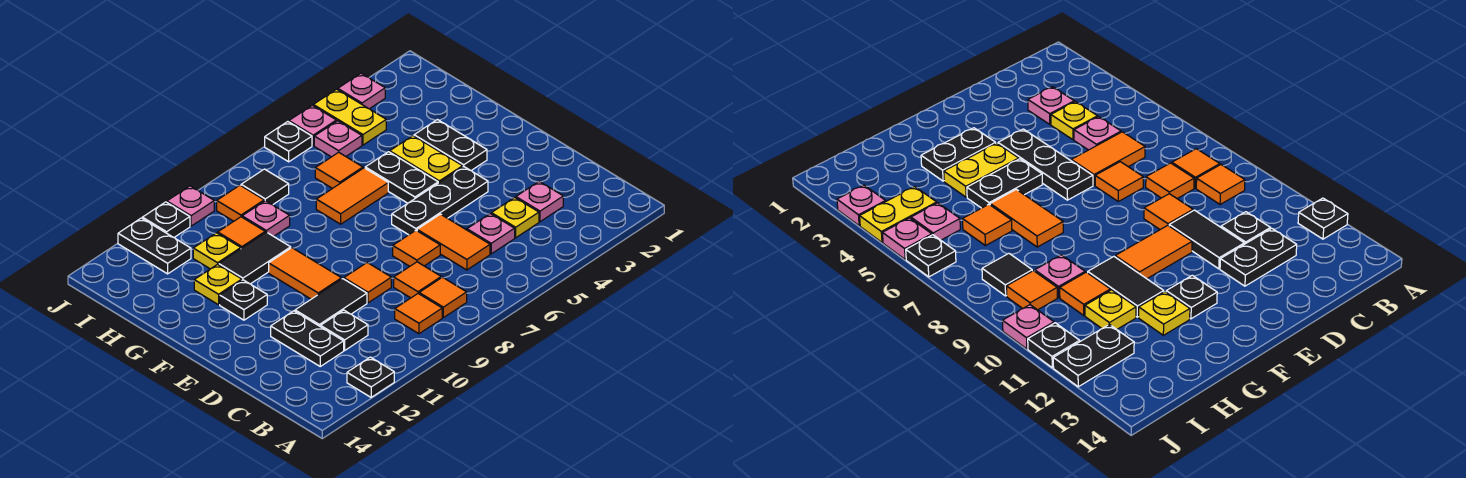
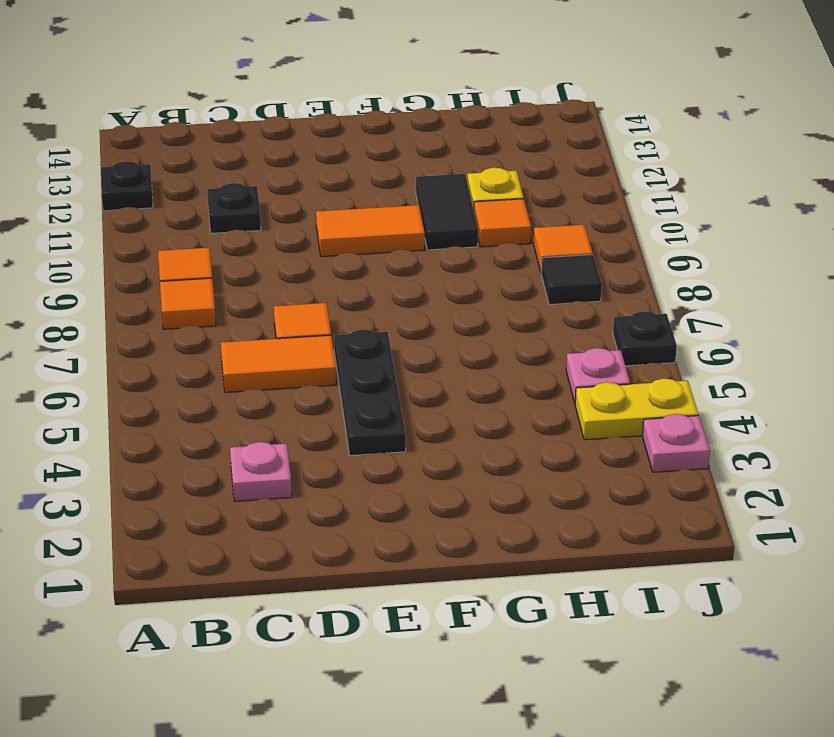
none -> yellow 1x1 plate [491,197,539,238]
none -> pink 1x1 plate [467,214,515,254]
none -> orange 1x1 tile [394,262,441,298]
none -> black 1x2 plate [271,311,344,366]

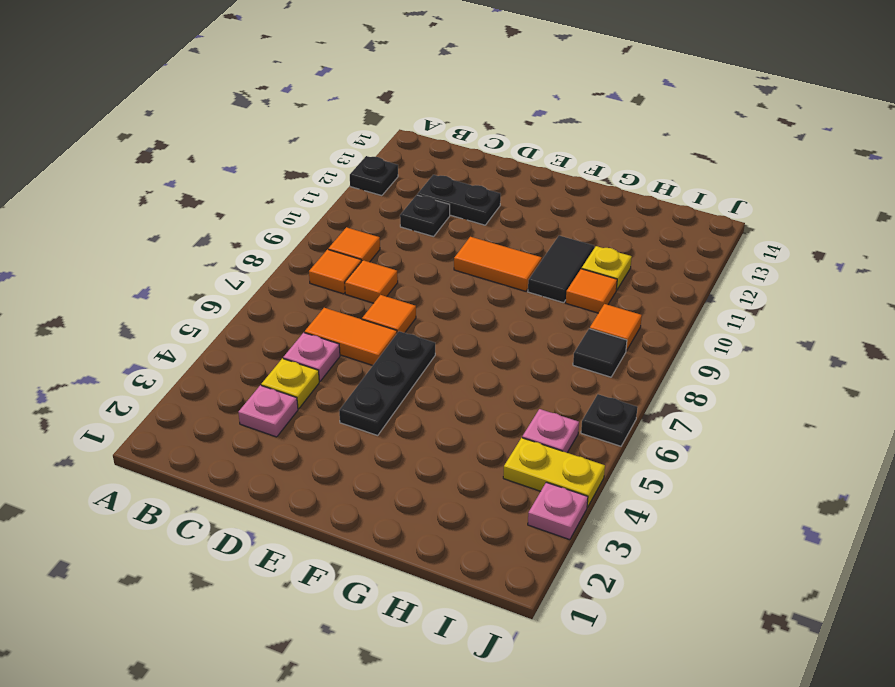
none -> orange 1x1 tile [344,263,391,303]
none -> black 1x2 tile [295,279,367,327]
none -> black 1x2 plate [414,120,487,171]
none -> yellow 1x2 plate [390,136,463,183]

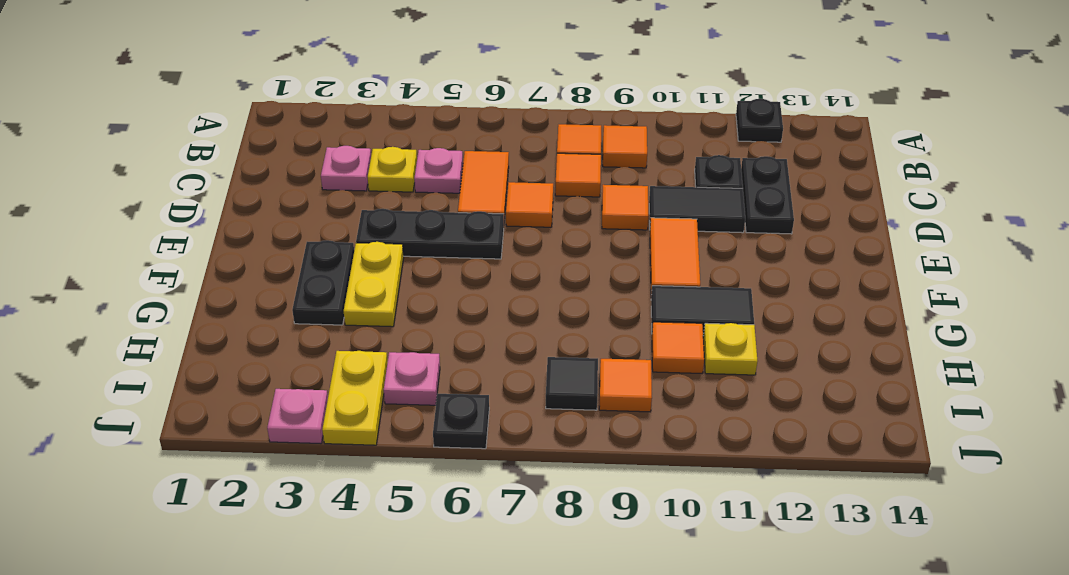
none -> black 1x2 plate [365,152,438,203]
none -> black 1x1 plate [220,280,267,320]
none -> orange 1x2 tile [316,168,388,224]
none -> yellow 1x1 plate [194,264,242,305]

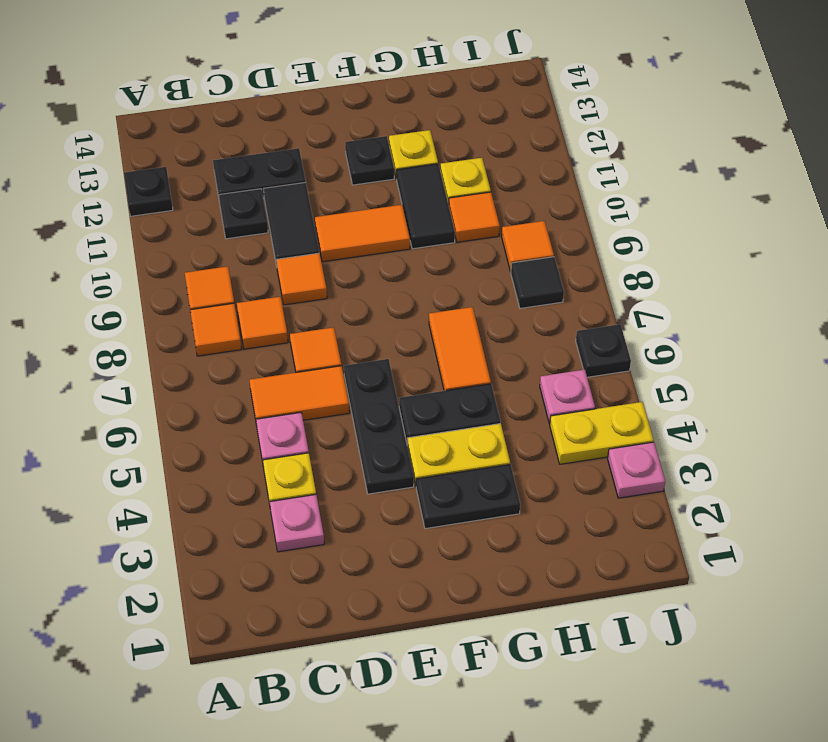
none -> orange 1x1 tile [315,152,363,189]
none -> pink 1x1 plate [242,201,290,236]
none -> black 1x2 plate [118,218,191,274]
none -> pink 1x1 plate [289,105,336,146]

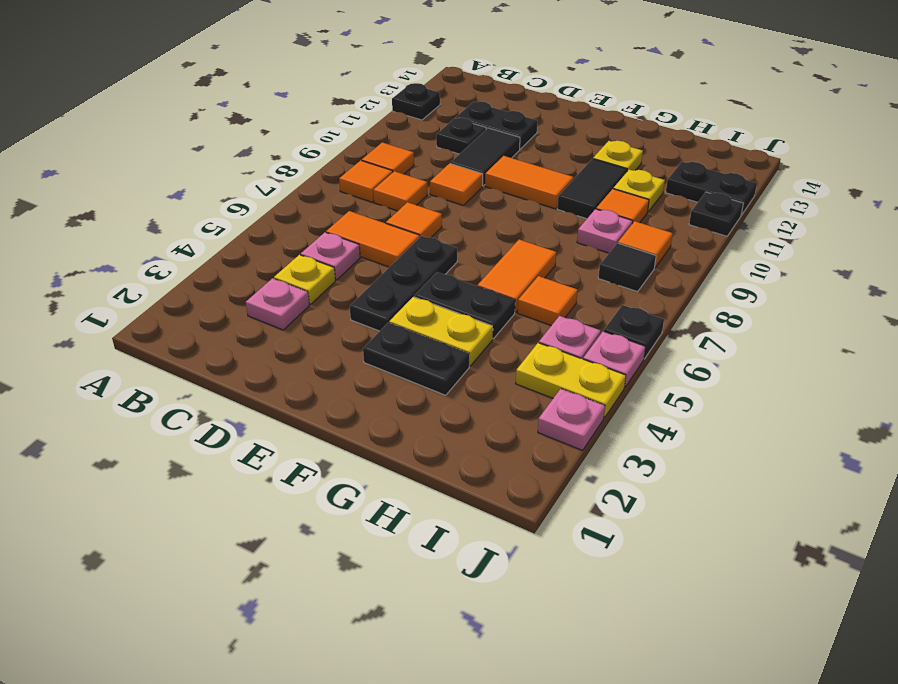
none -> black 1x1 plate [220,280,267,320]
none -> pink 1x1 plate [167,186,214,226]

